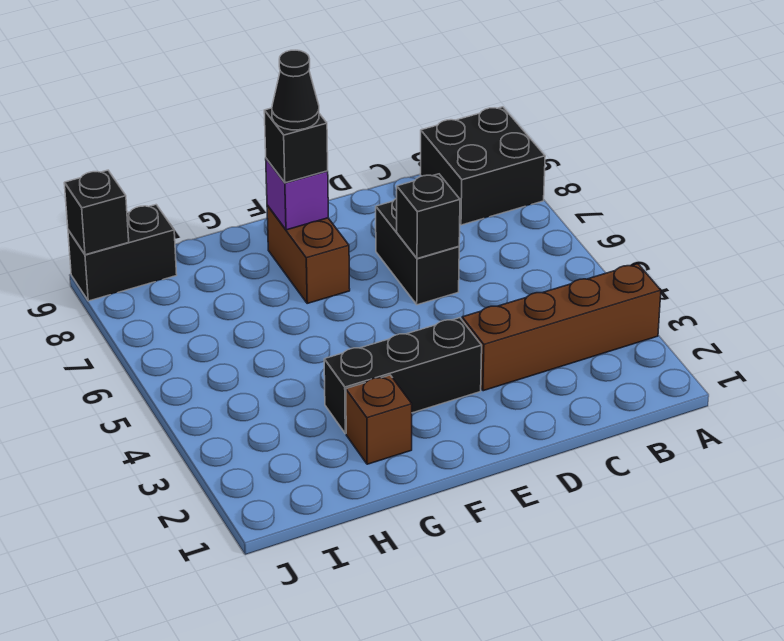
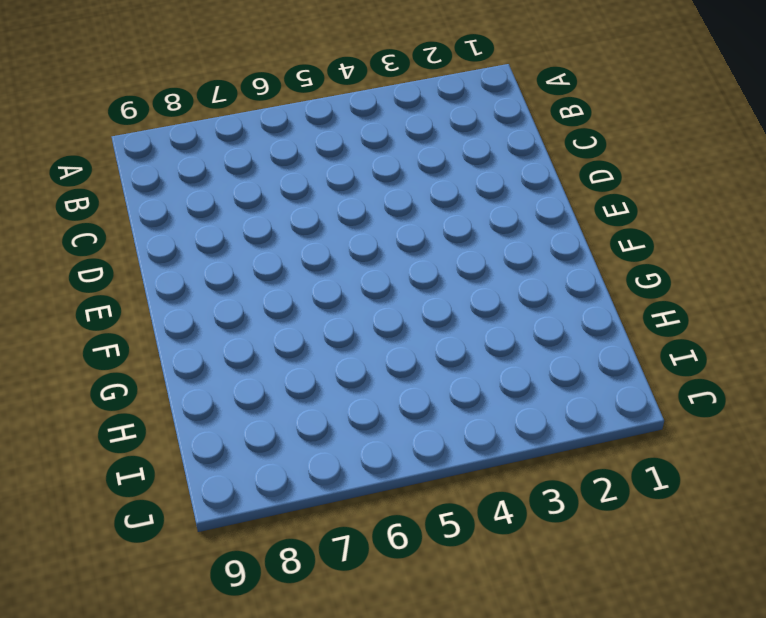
none -> brown 1x4 brick [462,264,661,391]
none -> black 2x2 brick [420,107,545,225]
none -> black 1x2 brick [376,198,459,305]

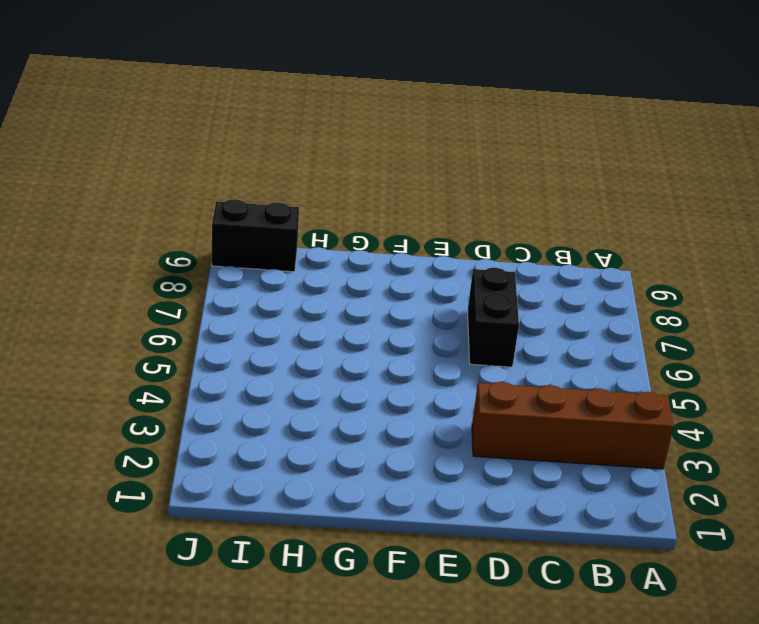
none -> black 2x2 brick [420,107,545,225]
none -> black 1x3 brick [324,318,482,434]
none -> brown 1x2 brick [267,205,350,303]

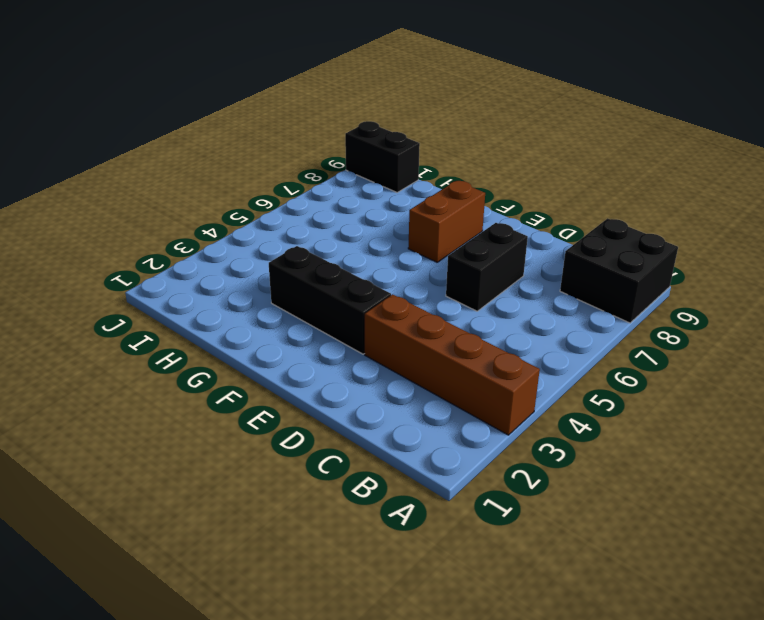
none -> brown 1x1 brick [346,375,412,464]
none -> black 1x1 brick [397,174,460,259]
none -> purple 1x1 brick [266,159,328,230]

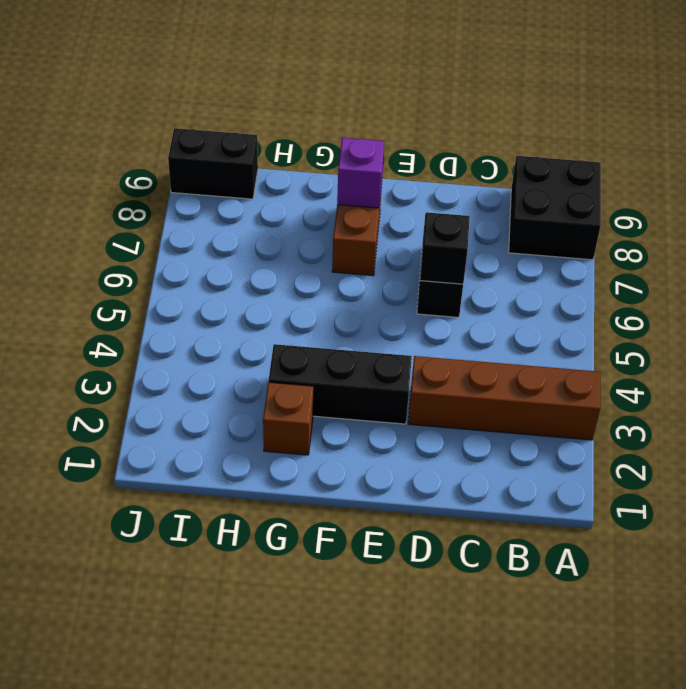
none -> black 1x1 brick [64,170,129,255]
none -> black 1x1 brick [264,108,328,183]
none -> black 1x1 cone [272,50,319,130]

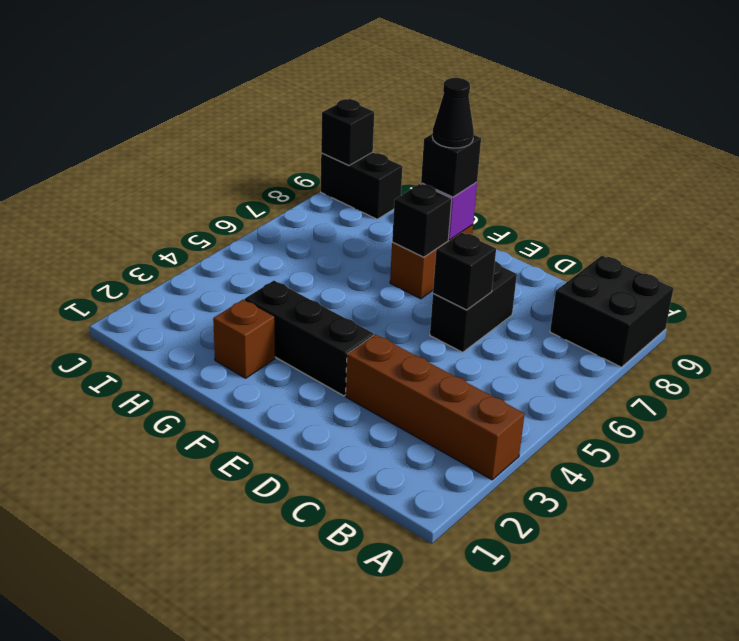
black 1x1 brick [392,184,452,257] -> none

